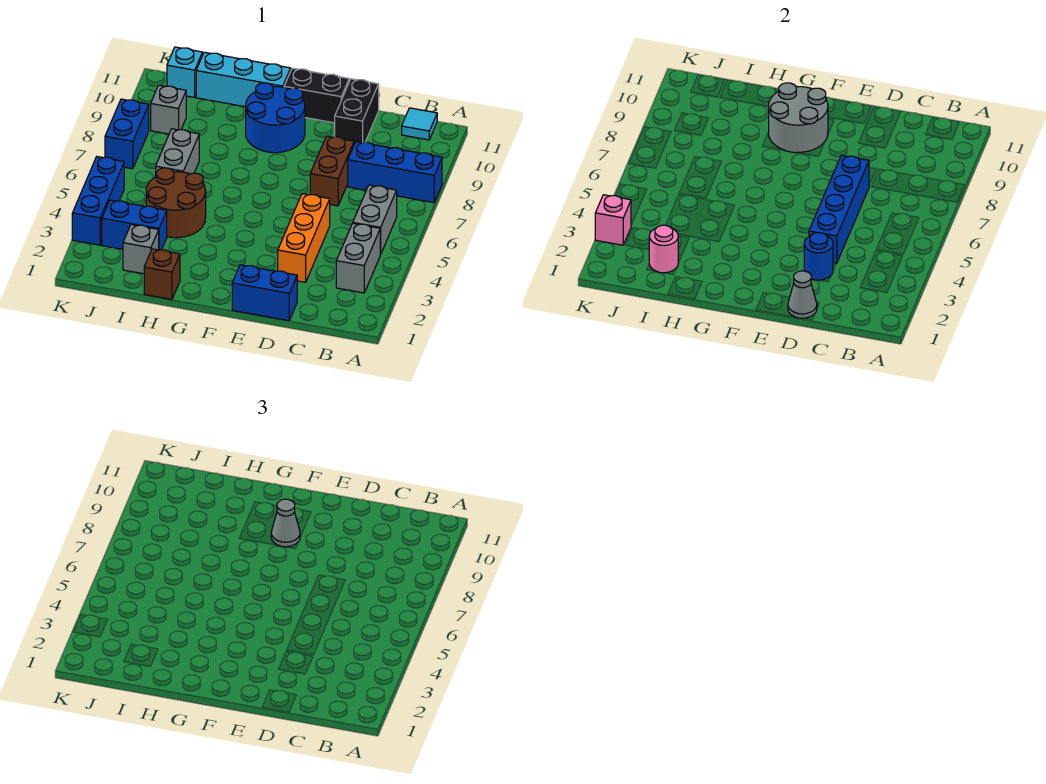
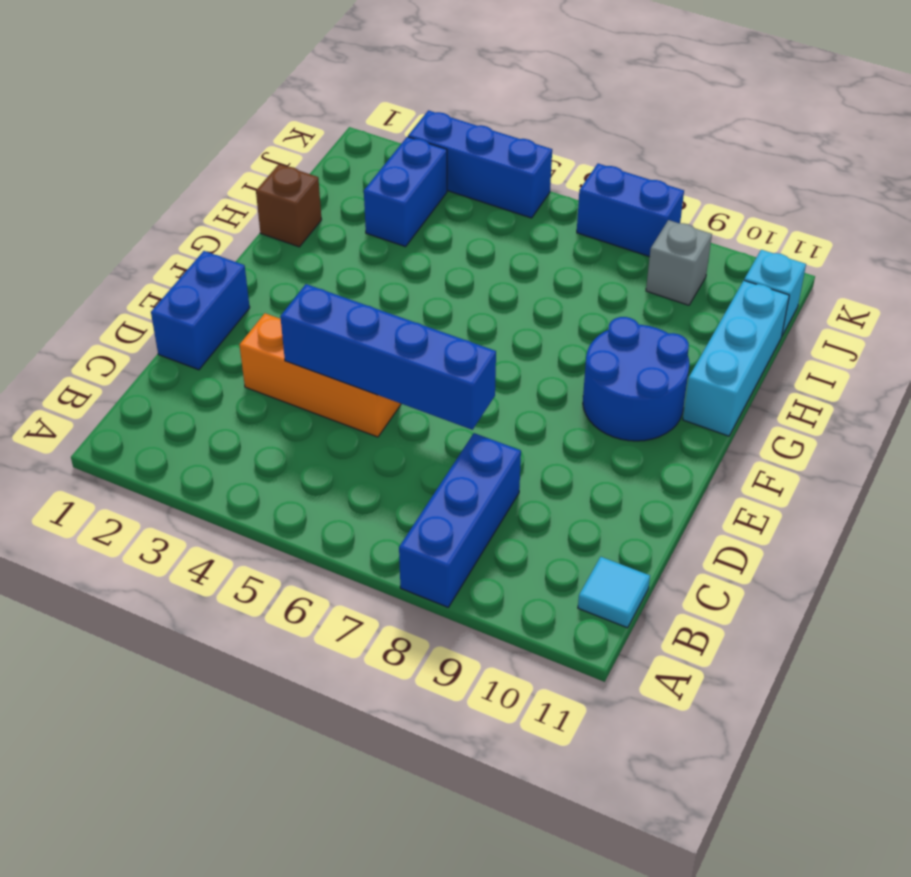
none -> grey 1x2 brick [336,223,380,293]
none -> grey 1x2 brick [353,185,397,254]
none -> brown 1x2 brick [310,136,354,206]

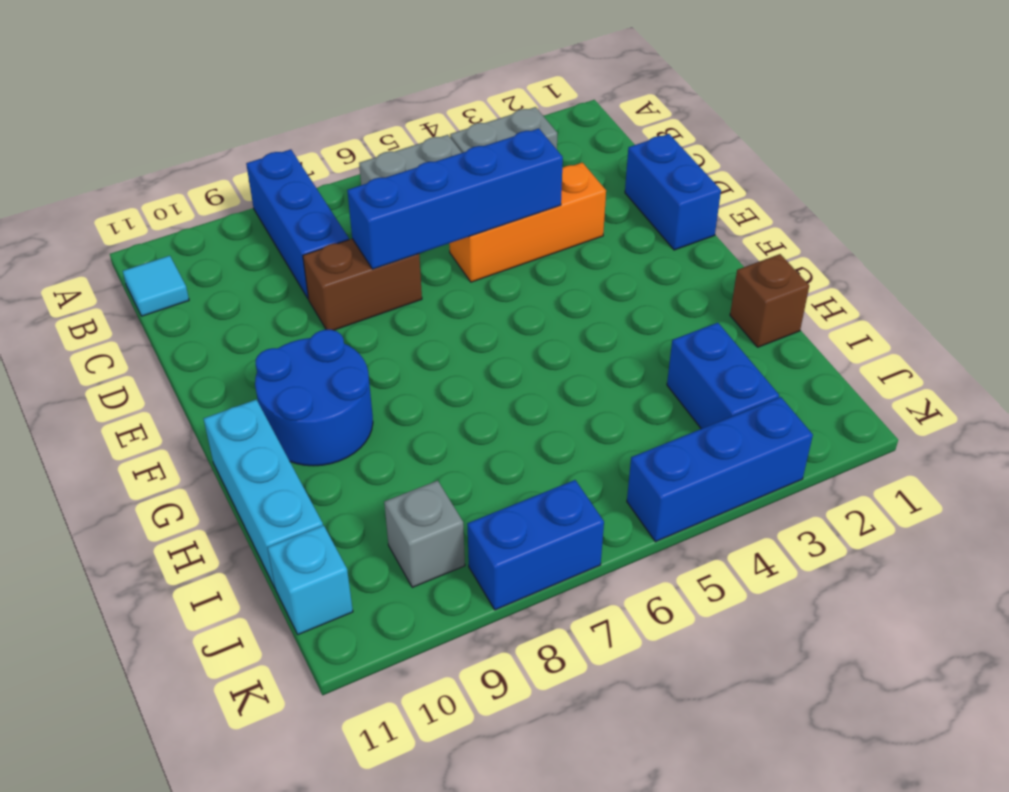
none -> black 1x2 brick [335,79,379,144]
none -> black 1x2 brick [284,68,349,123]
none -> brown 2x2 round brick [146,168,206,238]

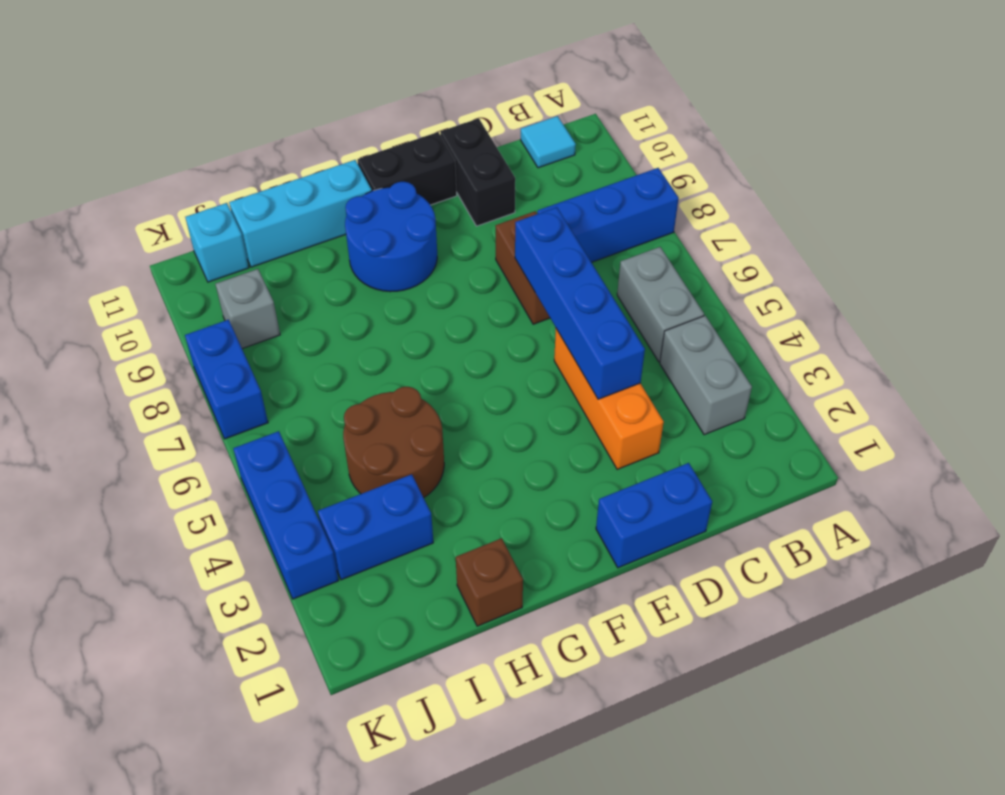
none -> grey 1x1 brick [123,225,159,274]
none -> grey 1x2 brick [156,129,199,174]
none -> grey 1x1 cone [788,271,817,318]

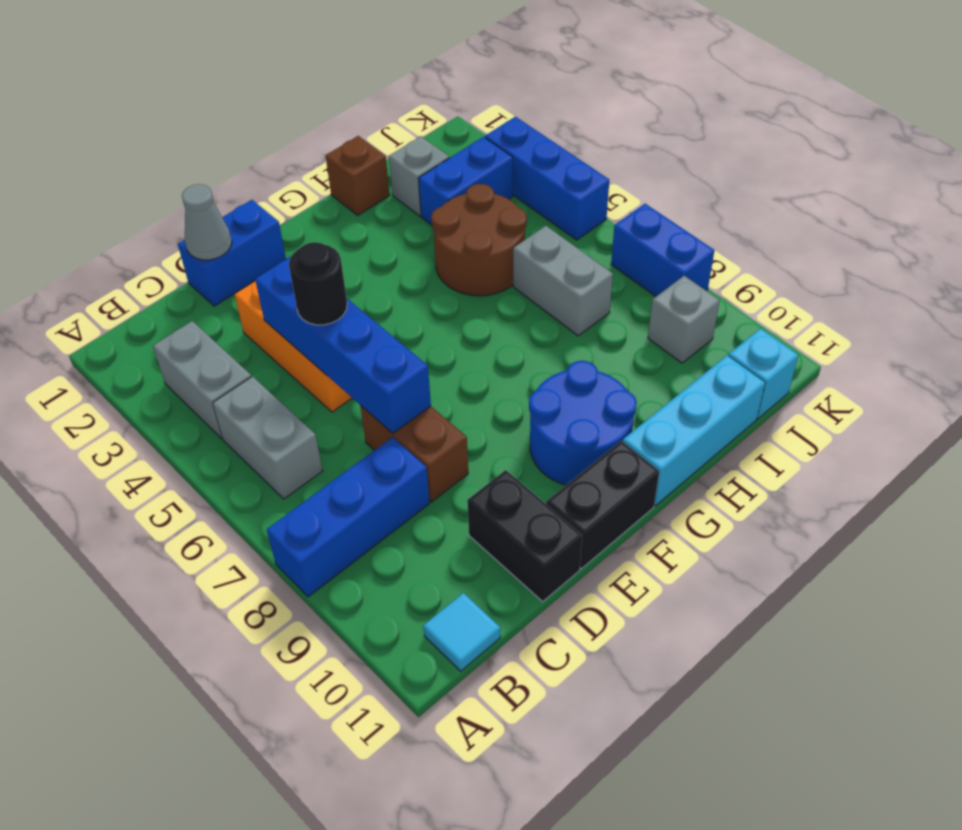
black 1x1 round brick [289,242,347,325] -> none
none -> blue 1x1 round brick [804,233,833,280]
none -> grey 2x2 round brick [769,83,828,153]
none -> pink 1x1 round brick [649,225,678,273]

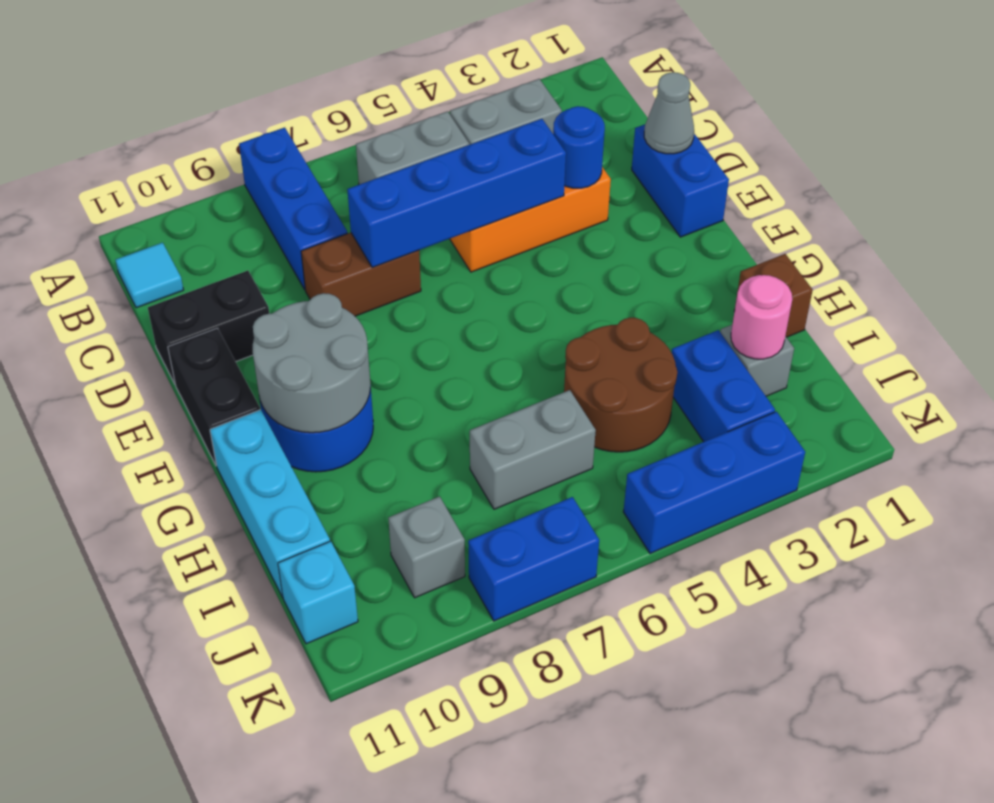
none -> pink 1x1 brick [595,195,631,245]
none -> grey 1x1 cone [271,499,301,547]

